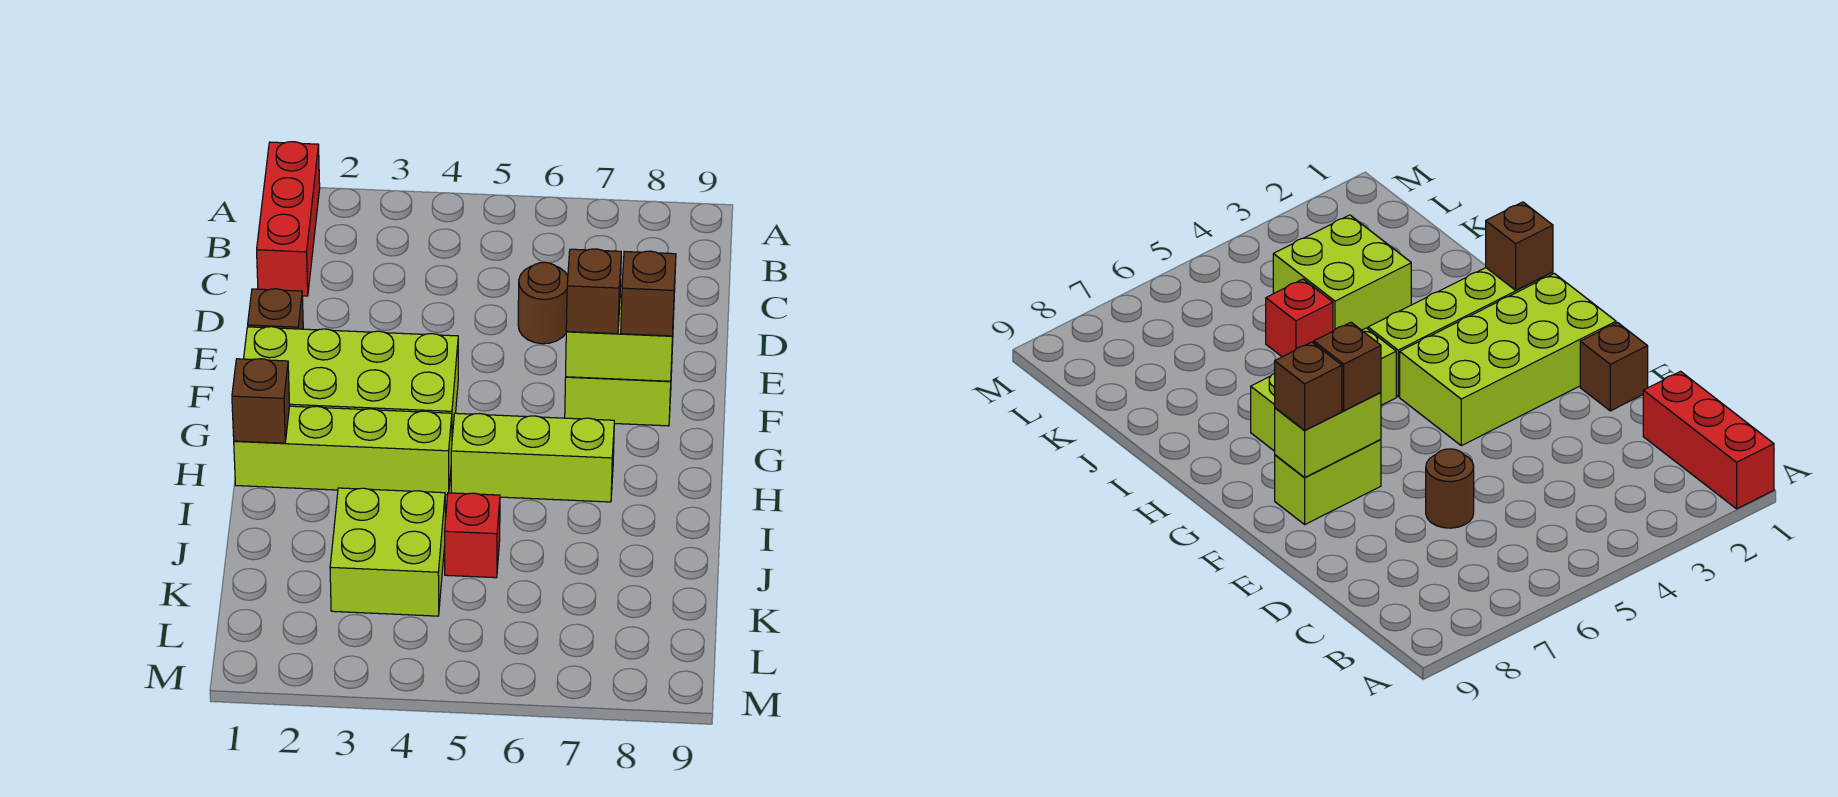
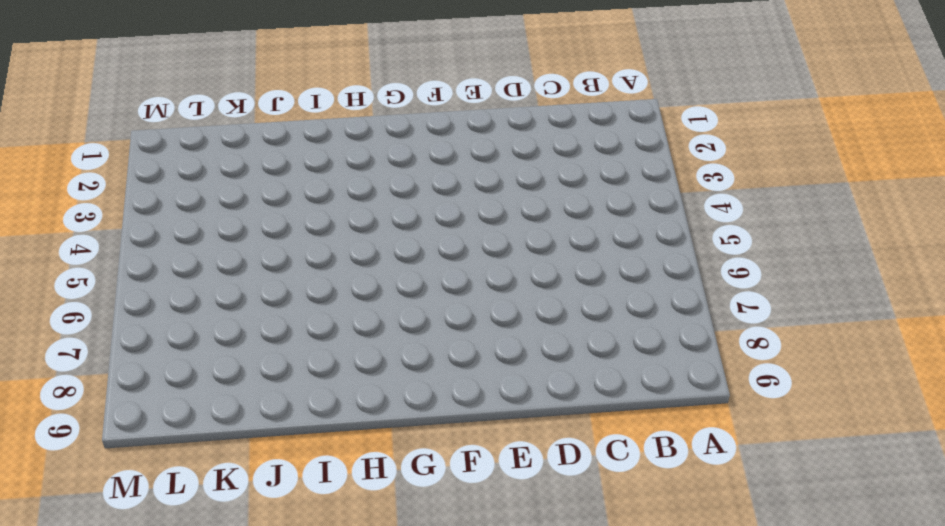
none -> red 1x3 brick [257,142,320,296]
none -> brown 1x1 round brick [518,262,568,344]
none -> brown 1x1 brick [248,289,303,329]

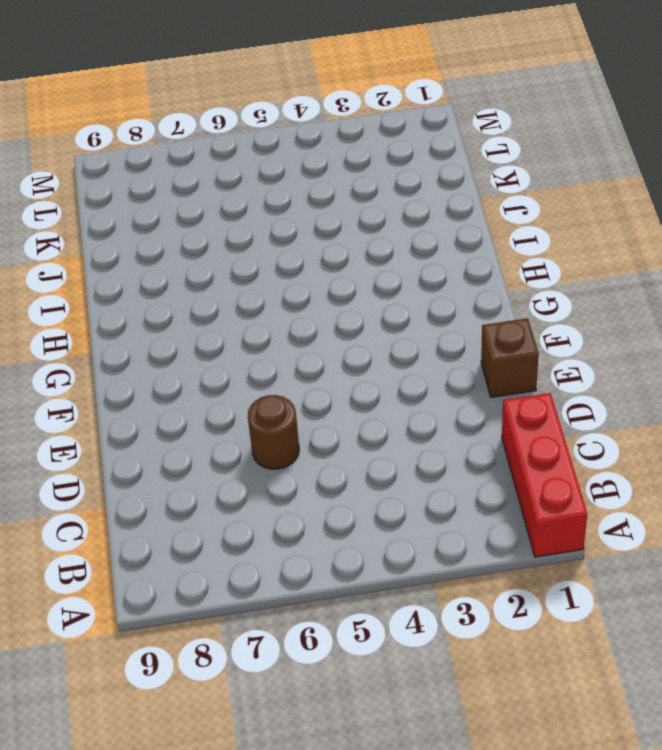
none -> lime 2x4 brick [244,327,458,437]
none -> lime 1x2 brick [565,367,672,426]
none -> lime 1x4 brick [234,406,452,495]

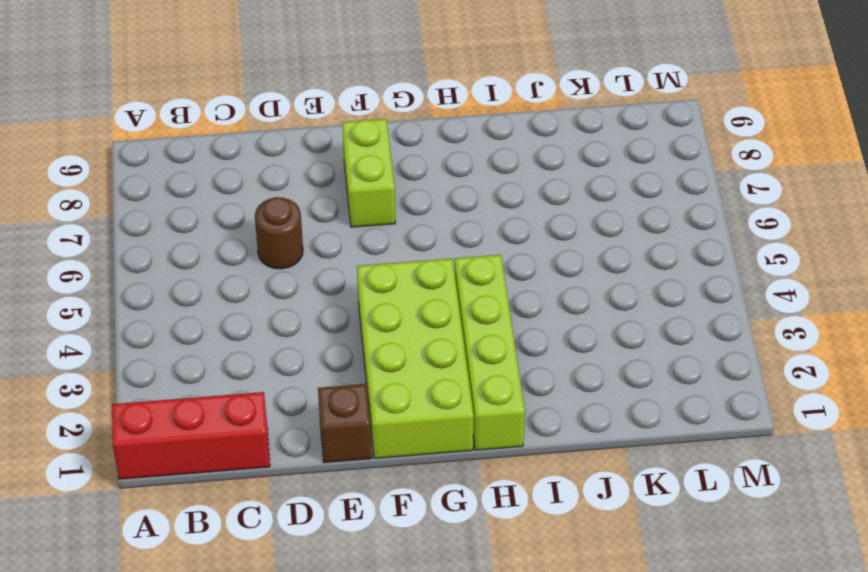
none -> lime 1x3 brick [451,413,614,502]
none -> lime 2x2 brick [330,488,445,616]
none -> red 1x1 brick [445,493,500,578]

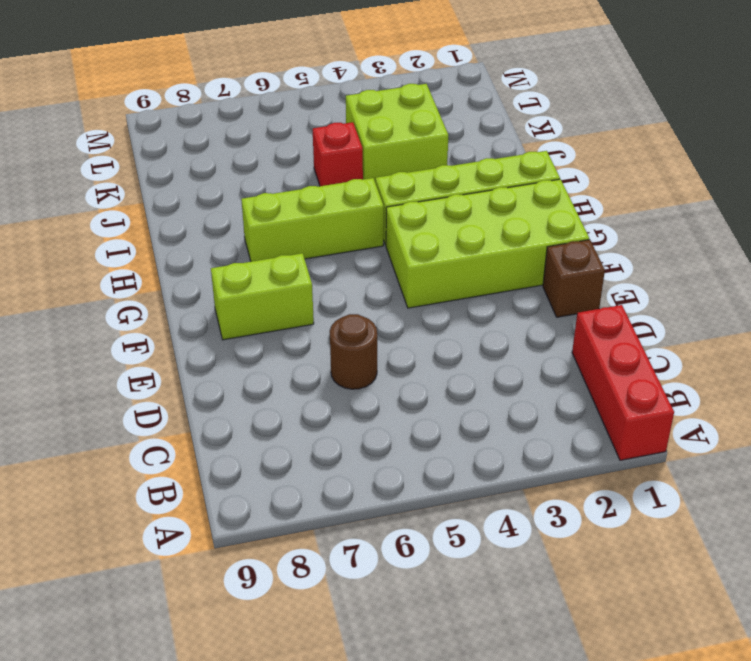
none -> lime 1x2 brick [566,297,674,381]
none -> brown 1x1 brick [232,359,290,443]
none -> brown 1x1 brick [566,249,621,334]

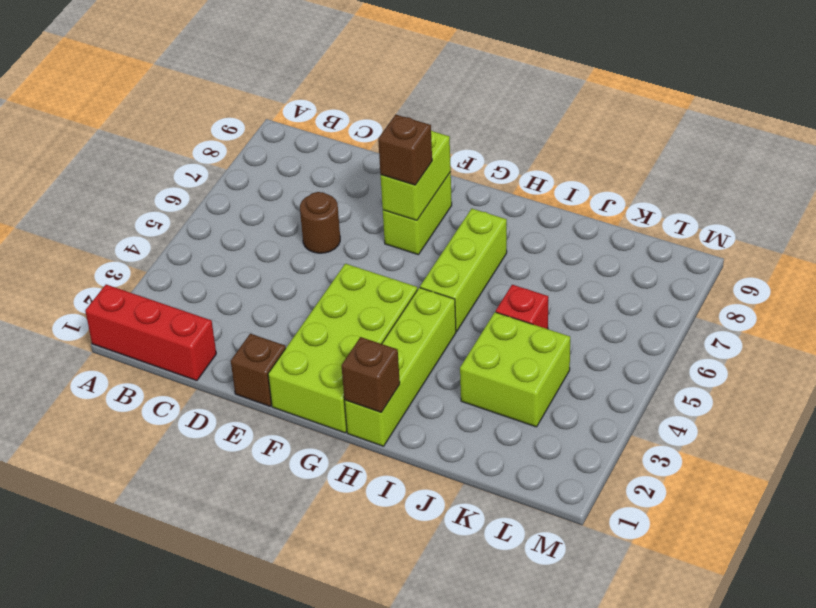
none -> brown 1x1 brick [621,251,676,336]

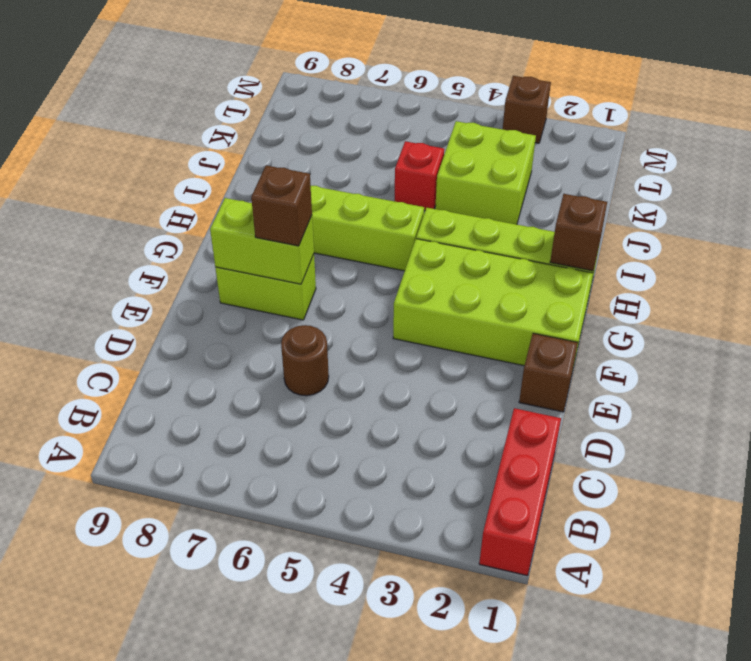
brown 1x1 brick [503,76,551,143] -> brown 1x1 brick moved to [621,251,676,336]

